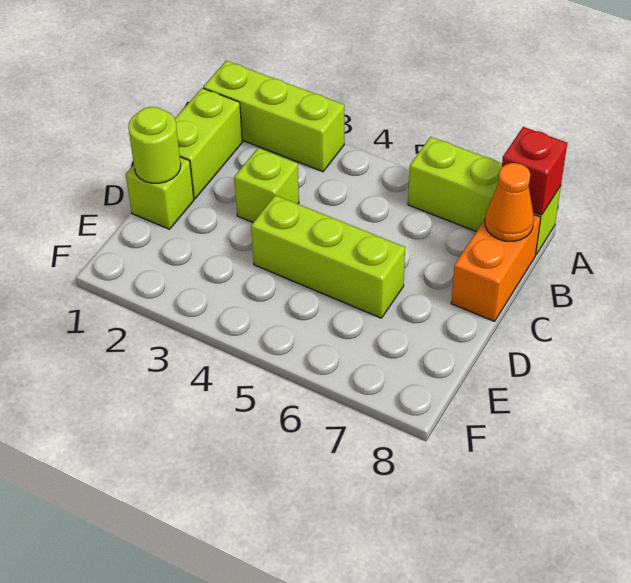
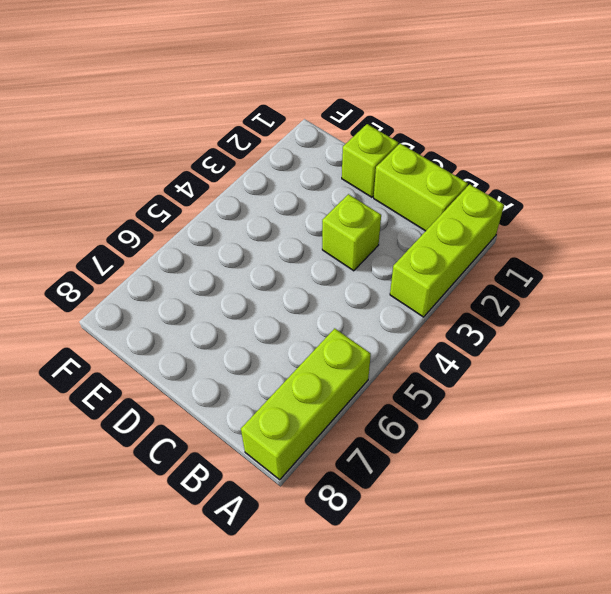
none -> orange 1x2 brick [451,215,541,321]
none -> lime 1x3 brick [251,195,405,318]

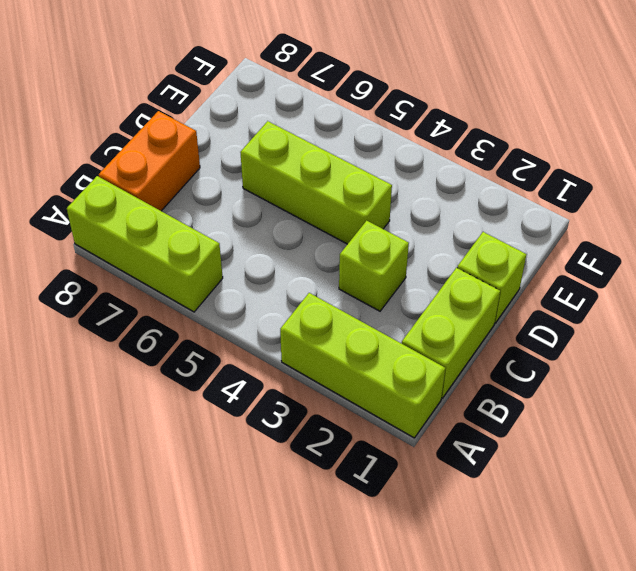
none -> red 1x1 brick [502,127,567,215]
none -> orange 1x1 cone [485,163,534,241]

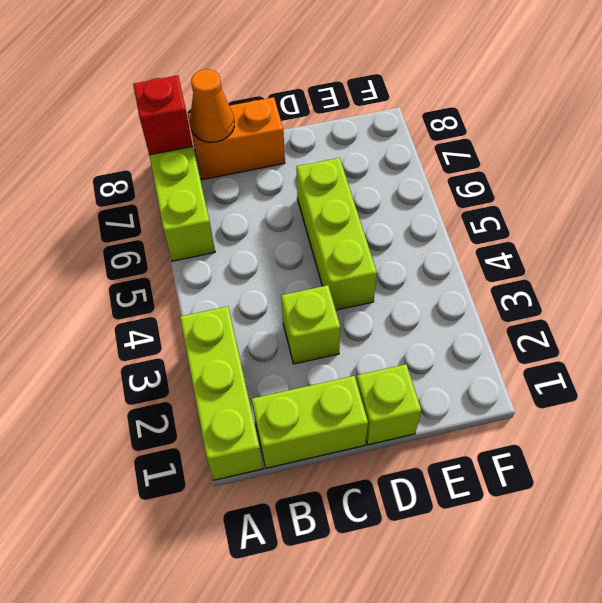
none -> lime 1x1 round brick [128,107,181,183]

